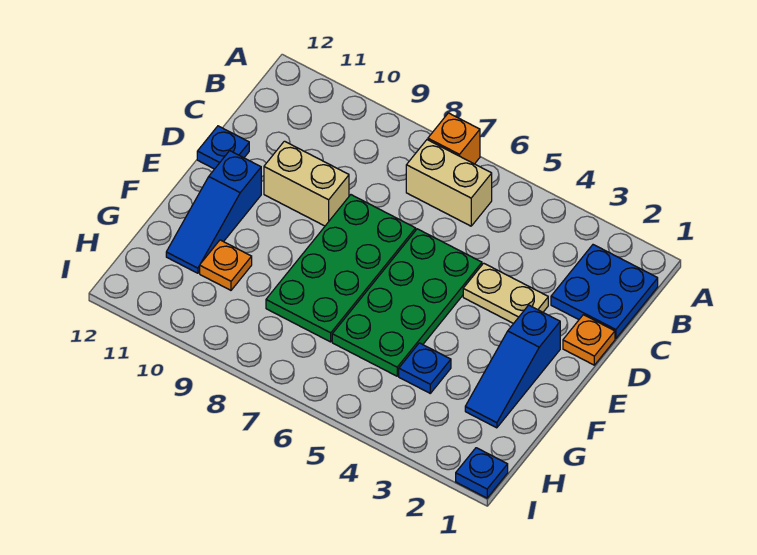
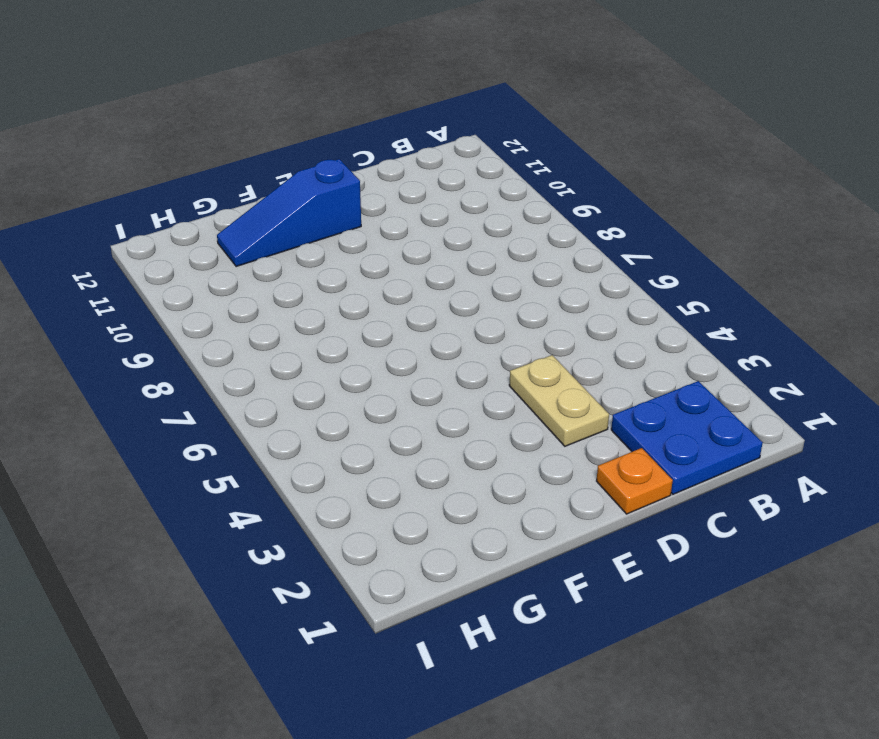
none -> orange 1x1 brick [428,113,480,164]
none -> tan 1x2 brick [406,140,492,226]
none -> green 2x4 plate [332,229,482,376]

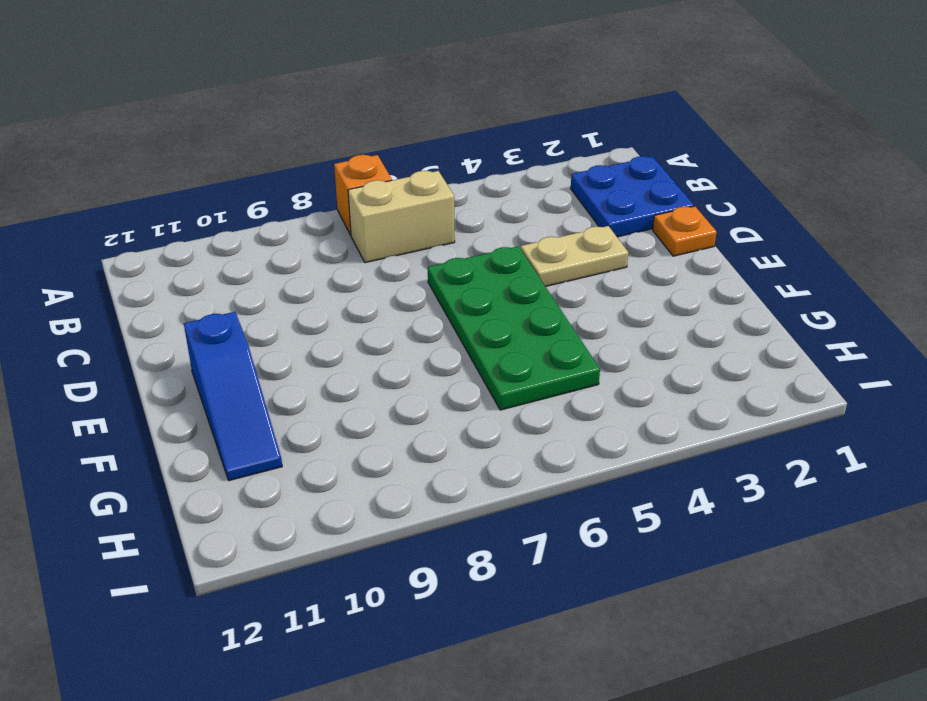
none -> green 2x4 plate [266,195,416,342]
none -> tan 1x2 brick [264,141,349,226]
none -> blue 1x1 plate [197,126,249,169]

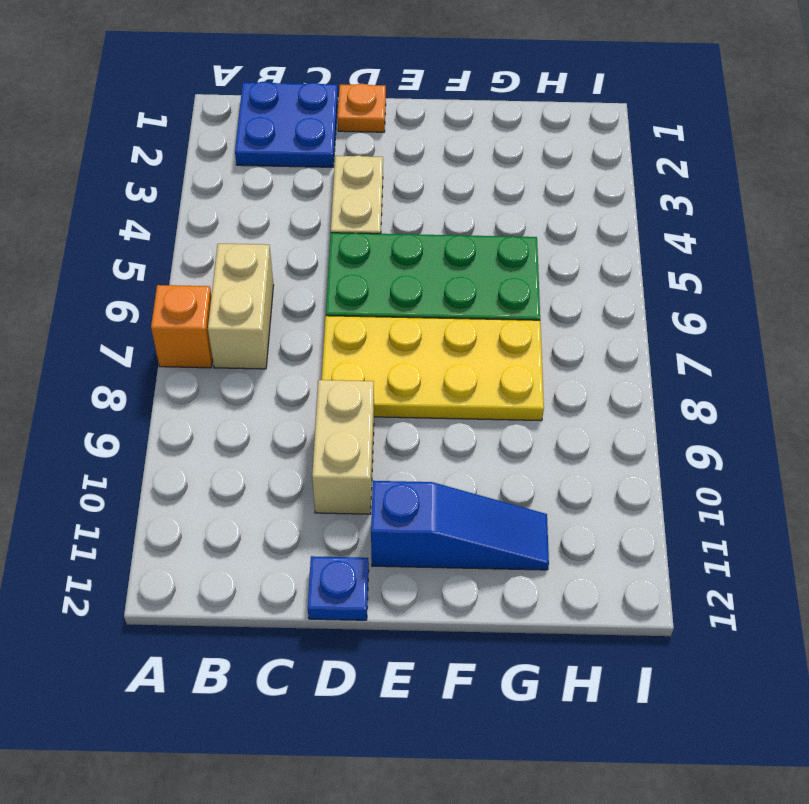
yellow 2x4 plate [322,316,544,421] -> green 2x4 plate [266,195,416,342]
none -> blue 1x3 slope [465,305,560,428]
none -> blue 1x1 plate [399,343,451,393]
none -> orange 1x1 plate [200,240,252,290]

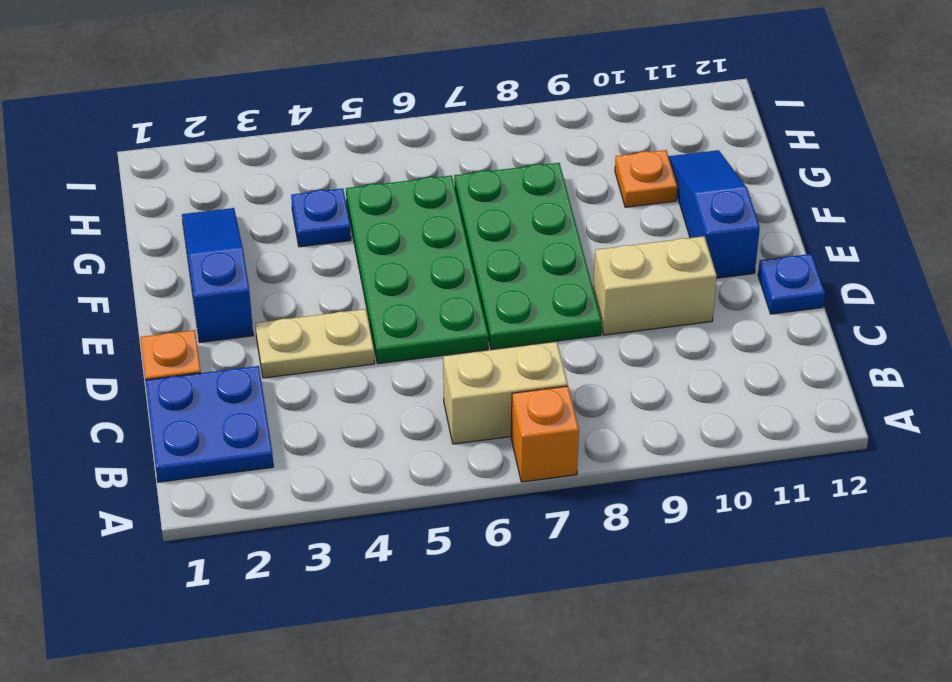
none -> blue 1x1 plate [456,448,508,498]

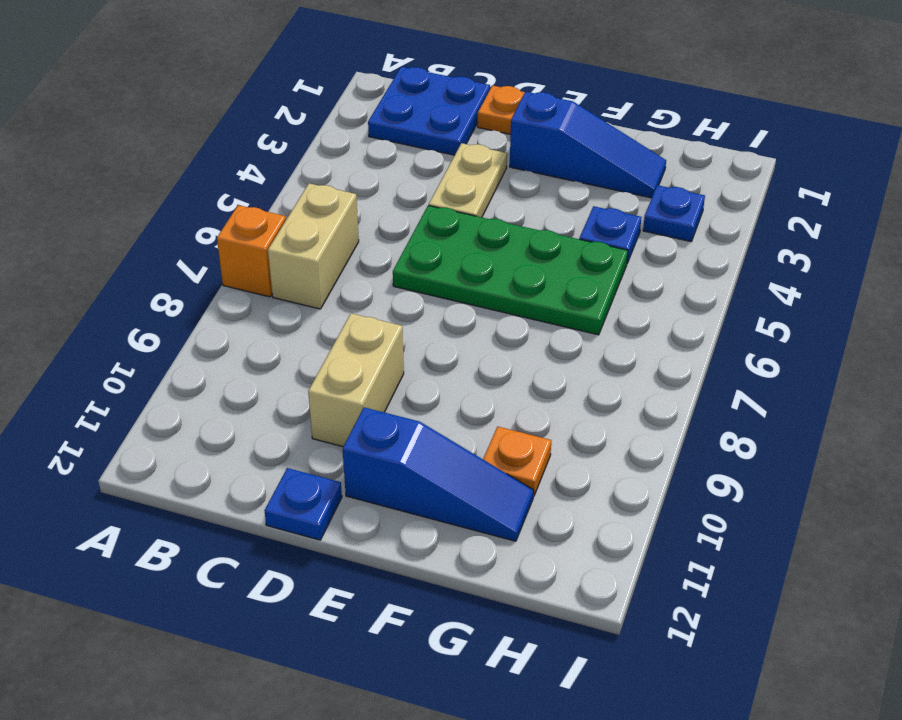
blue 1x1 plate [643,185,705,242] -> blue 1x1 plate moved to [456,448,508,498]
none -> green 2x4 plate [266,195,416,342]

